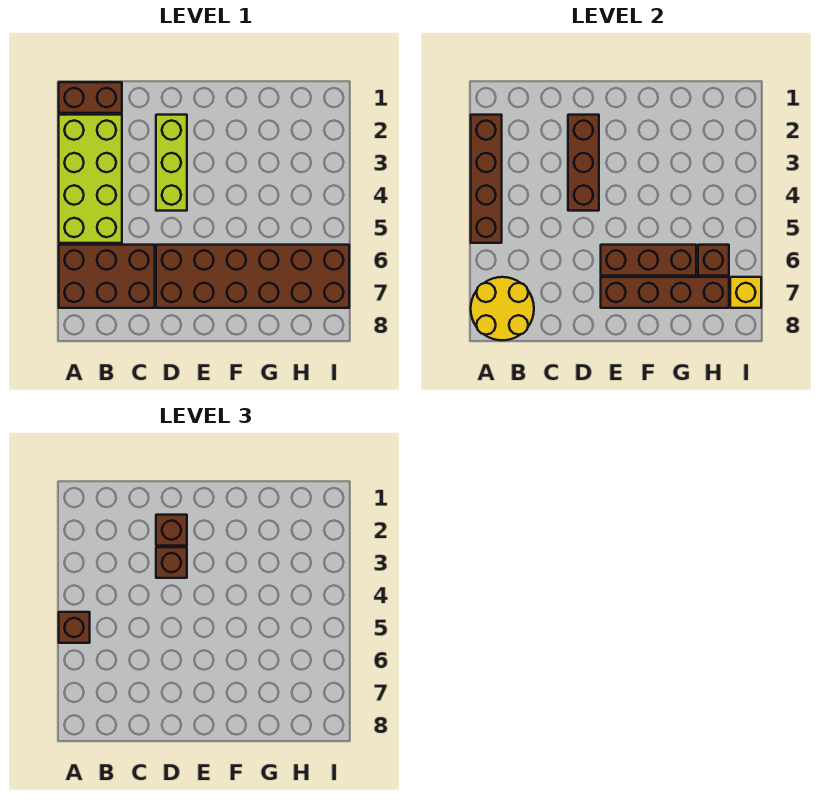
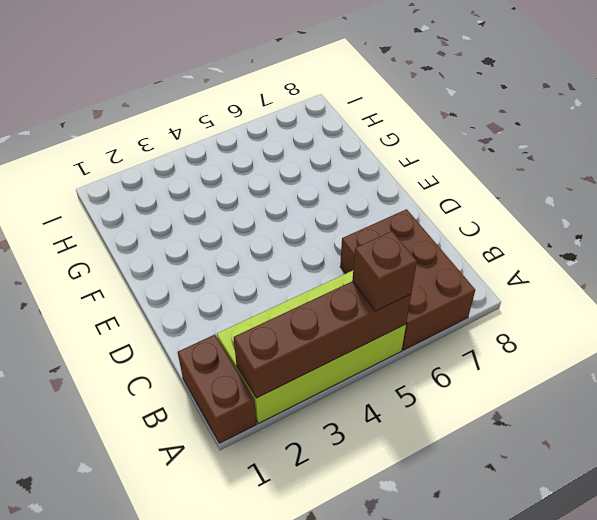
none -> lime 1x3 brick [156,115,187,211]
none -> brown 2x6 brick [156,245,349,308]
none -> yellow 2x2 round brick [471,277,534,340]

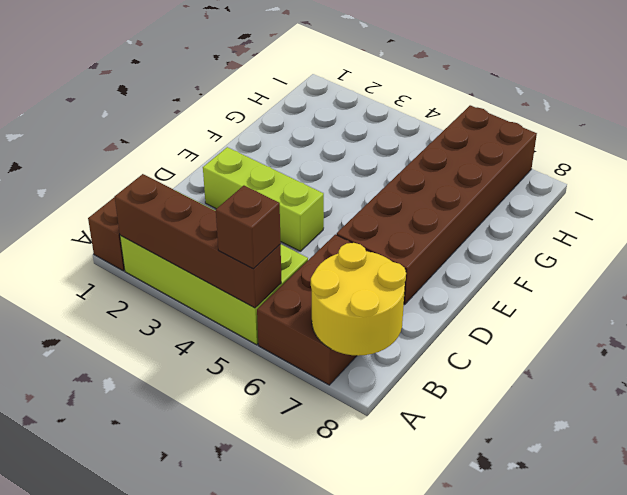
none -> brown 1x3 brick [568,115,599,211]
none -> brown 1x3 brick [601,245,696,276]
none -> brown 1x4 brick [601,277,729,308]

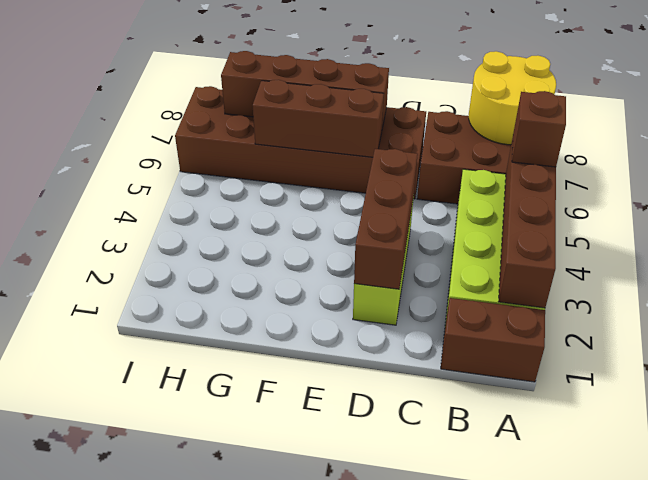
none -> brown 1x1 brick [698,245,729,276]
none -> yellow 1x1 brick [730,277,761,308]
none -> brown 1x1 brick [156,515,187,546]

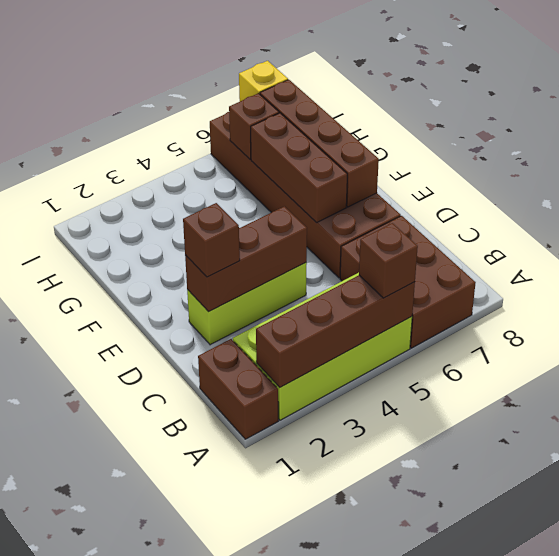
none -> yellow 2x2 round brick [471,277,534,340]
none -> brown 1x1 brick [156,547,187,578]

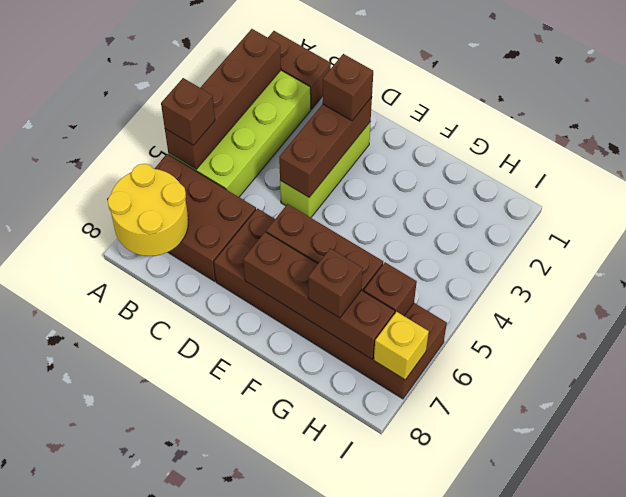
brown 1x1 brick [308,248,363,318] -> brown 1x1 brick moved to [156,547,187,578]

